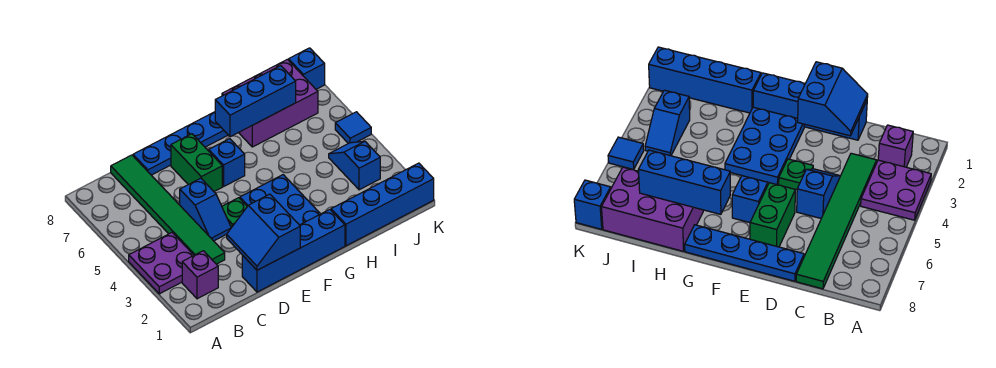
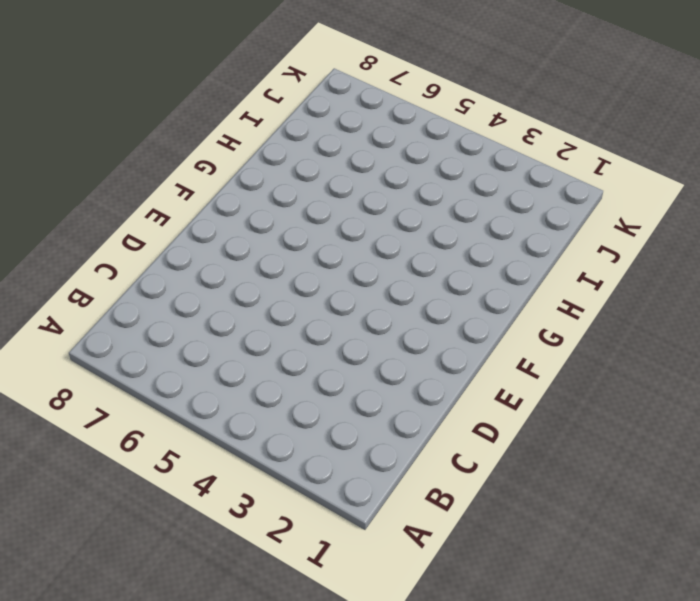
none -> purple 2x2 plate [129,233,194,294]
none -> purple 1x1 brick [182,251,218,299]
none -> green 1x6 tile [111,155,225,264]

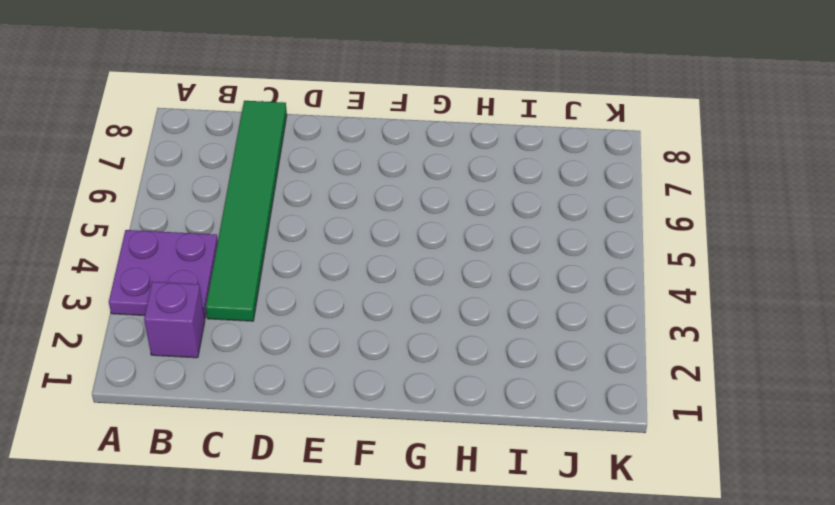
none -> blue 1x4 brick [242,210,345,292]
none -> blue 1x2 slope [180,178,231,241]
none -> blue 1x4 plate [133,112,228,175]

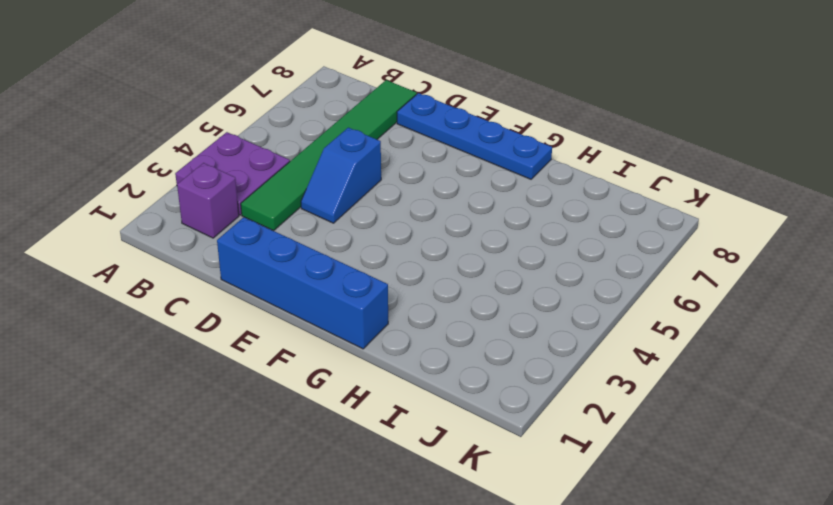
none -> green 1x1 plate [222,198,247,228]
none -> green 1x2 brick [171,134,222,192]
none -> blue 2x3 plate [240,175,320,225]

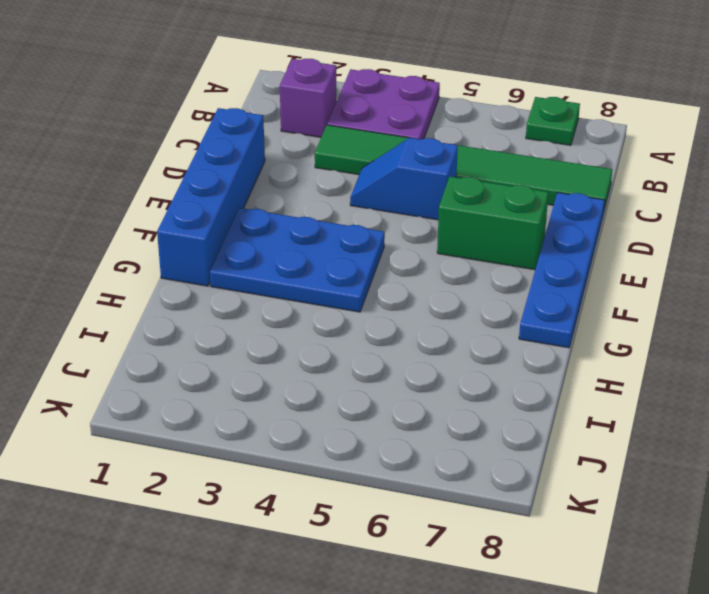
green 1x1 plate [526,97,580,145] -> green 1x1 plate moved to [222,198,247,228]
none -> blue 1x1 brick [209,139,245,186]
none -> blue 1x4 brick [331,163,434,246]
none -> purple 2x3 brick [222,59,318,147]

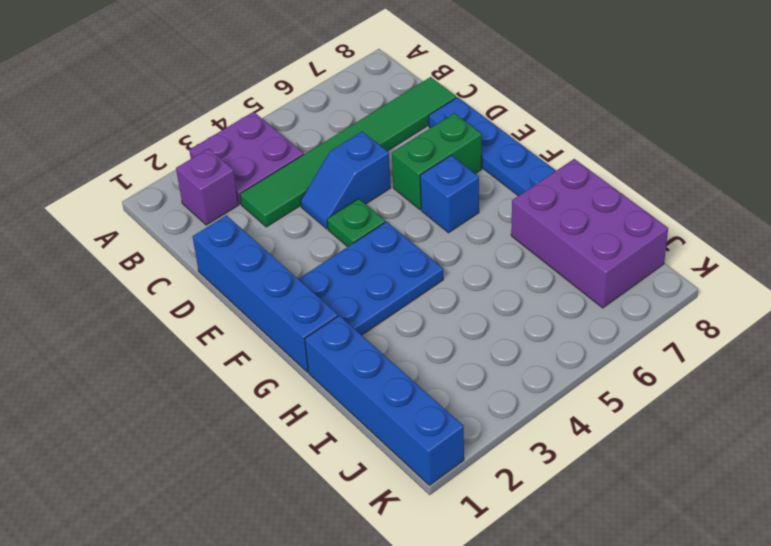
none -> blue 1x2 slope [329,141,380,190]
none -> blue 1x1 tile [335,112,371,144]
none -> blue 1x1 brick [289,48,325,89]

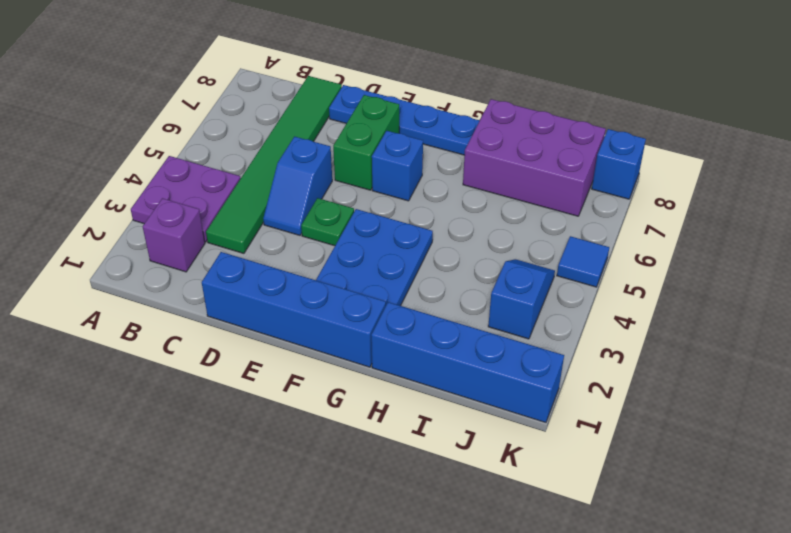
none -> blue 2x2 slope [227,194,300,270]
none -> blue 1x3 brick [215,66,296,137]

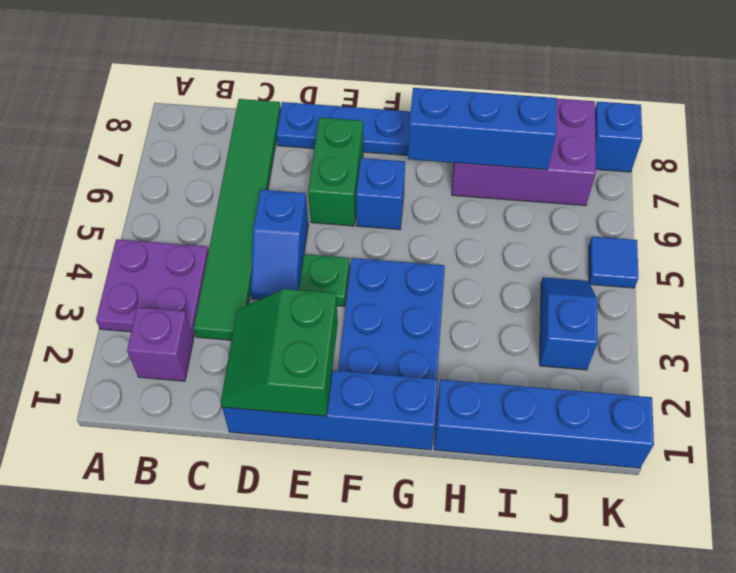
green 2x2 slope [221,289,338,416] -> blue 2x2 slope [227,194,300,270]

